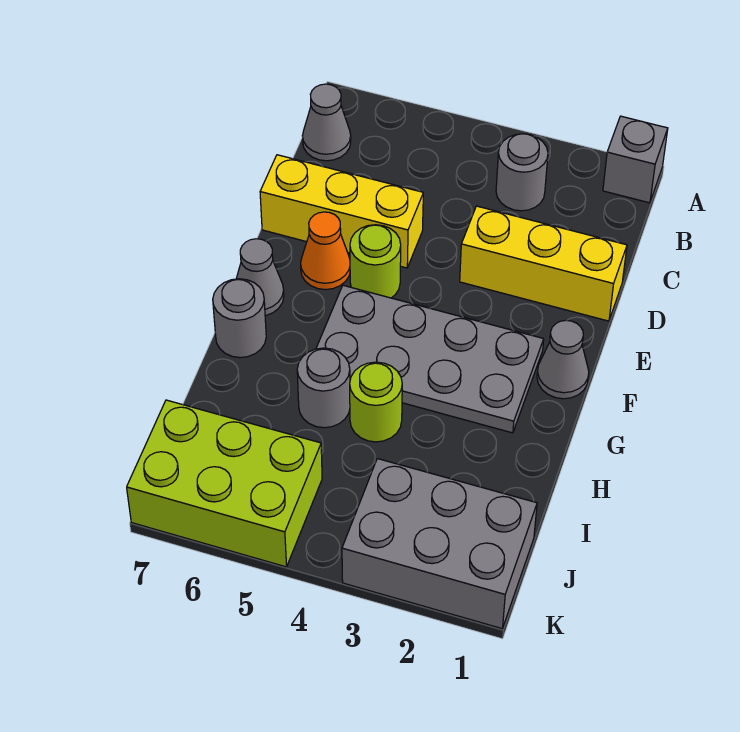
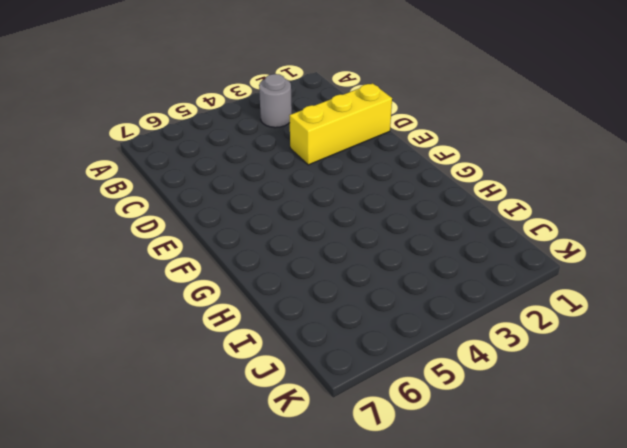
none -> grey 1x1 brick [603,116,668,203]
none -> grey 1x1 cone [302,84,351,161]
none -> yellow 1x3 brick [260,155,423,268]

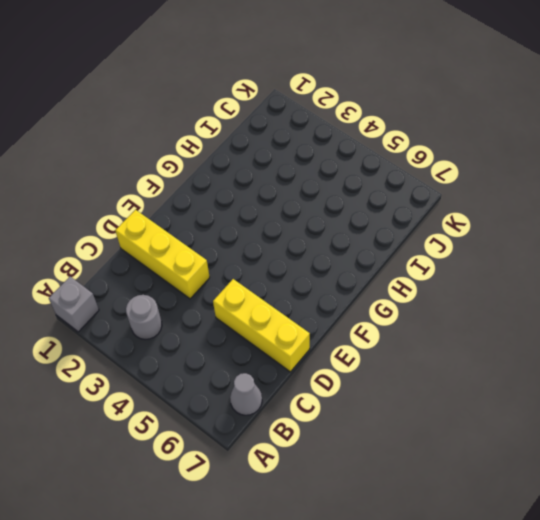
none -> lime 1x1 round brick [350,225,401,298]
none -> orange 1x1 cone [301,212,350,290]
none -> grey 1x1 cone [537,320,589,399]

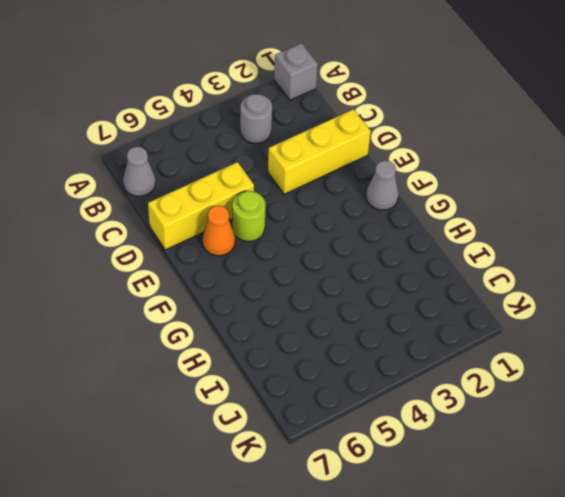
none -> grey 2x4 plate [316,285,544,433]
none -> grey 1x1 cone [236,239,284,316]
none -> grey 1x1 round brick [213,279,266,358]

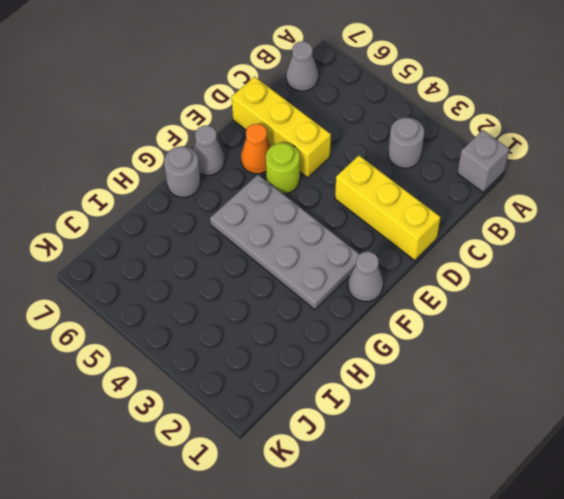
none -> lime 1x1 round brick [350,362,402,442]
none -> grey 1x1 round brick [297,348,350,428]
none -> grey 2x3 brick [342,459,537,629]

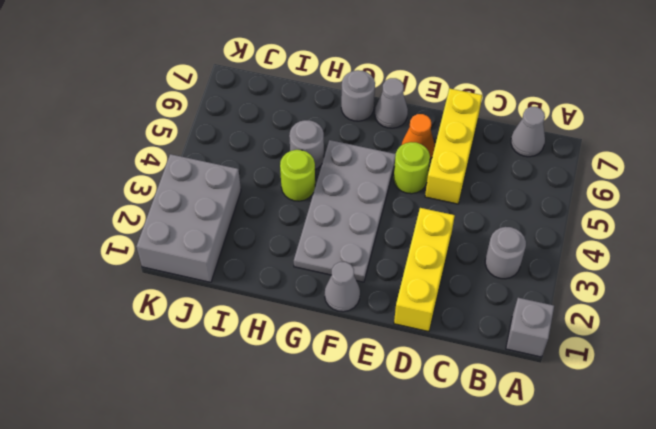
none -> lime 2x3 brick [127,400,322,567]

